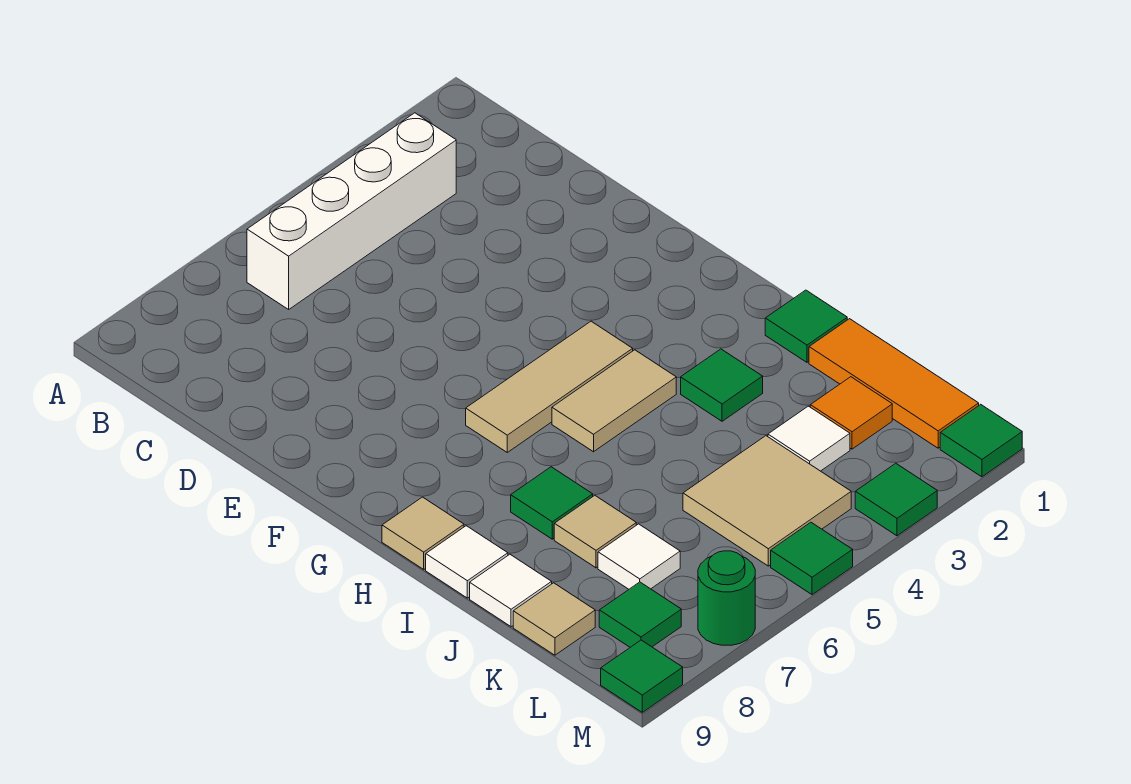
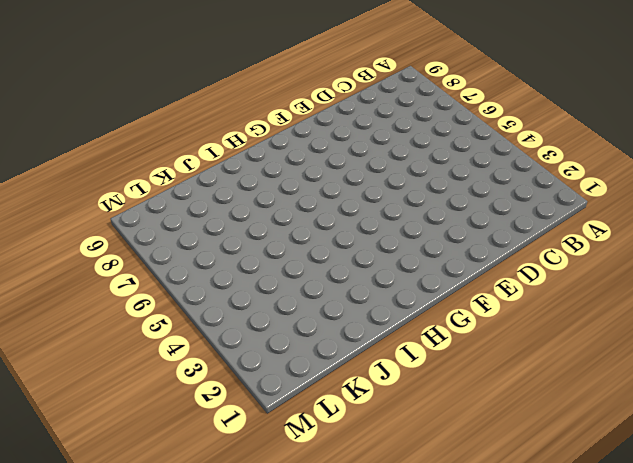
none -> white 1x4 brick [247,113,456,309]
none -> tan 1x3 tile [466,321,633,452]
none -> tan 1x2 tile [552,350,676,452]

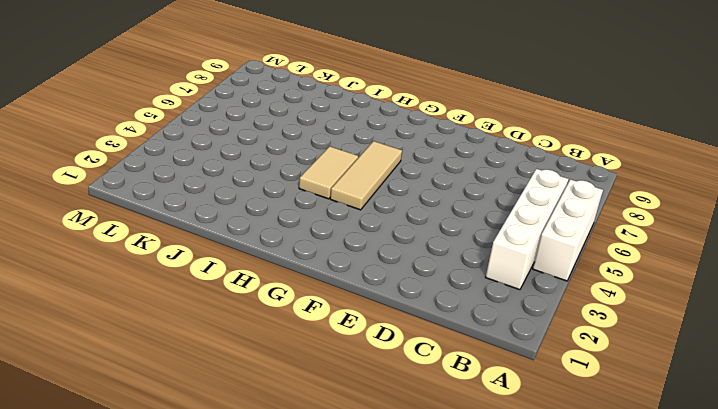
white 1x3 brick [533,179,603,281] -> none
none -> tan 1x1 tile [382,497,464,569]
none -> green 1x1 tile [765,290,847,362]
none -> green 1x1 tile [681,349,763,421]

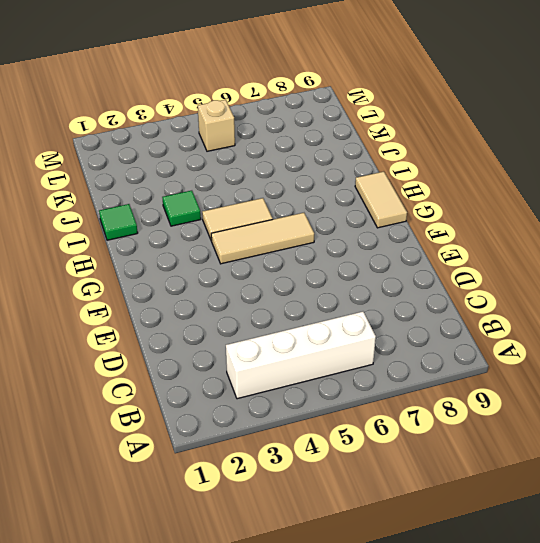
tan 1x2 tile [355,171,407,228] -> tan 1x1 tile [382,497,464,569]
tan 1x1 brick [198,100,235,151] -> tan 2x2 tile [683,436,851,566]
none -> green 1x1 tile [511,467,593,539]
none -> white 1x1 tile [426,526,508,598]
none -> orange 1x3 tile [809,319,979,448]

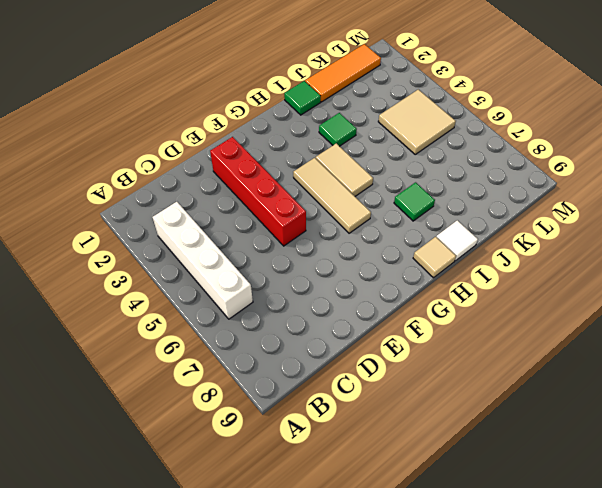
red 1x4 brick [210,137,306,246] -> none
none -> tan 1x1 tile [554,496,636,568]
none -> white 1x1 tile [470,554,552,627]
none -> orange 1x1 tile [810,377,892,449]

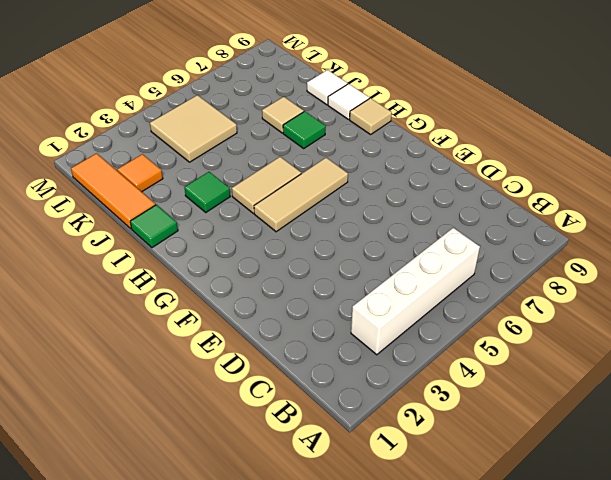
none -> white 1x1 tile [768,406,850,471]
none -> white 1x1 tile [598,524,680,589]
none -> tan 1x1 tile [513,583,595,655]

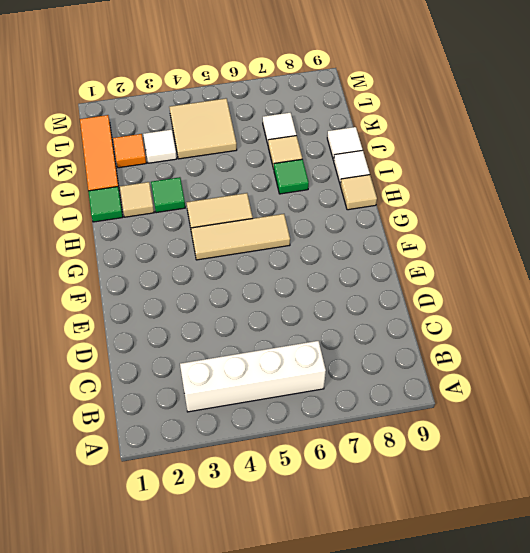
tan 1x1 tile [120,182,154,217] -> tan 1x1 tile moved to [513,583,595,655]
none -> green 1x1 tile [599,582,681,647]
none -> green 1x1 tile [940,404,1022,477]
none -> green 1x1 tile [855,463,937,536]

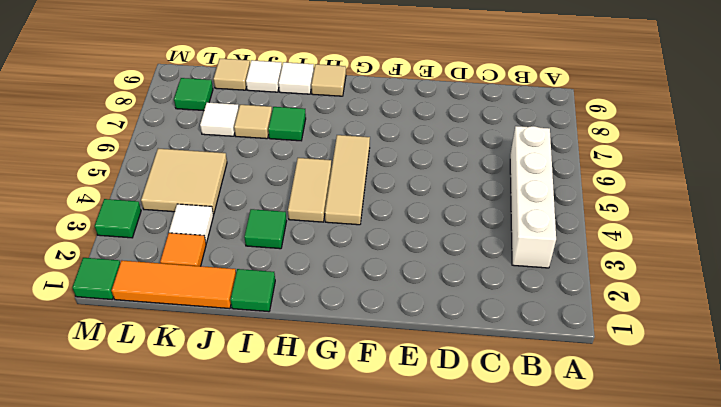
none -> green 1x1 tile [771,522,853,595]
none -> green 1x1 round brick [698,551,755,645]
none -> green 1x1 tile [601,640,683,712]

